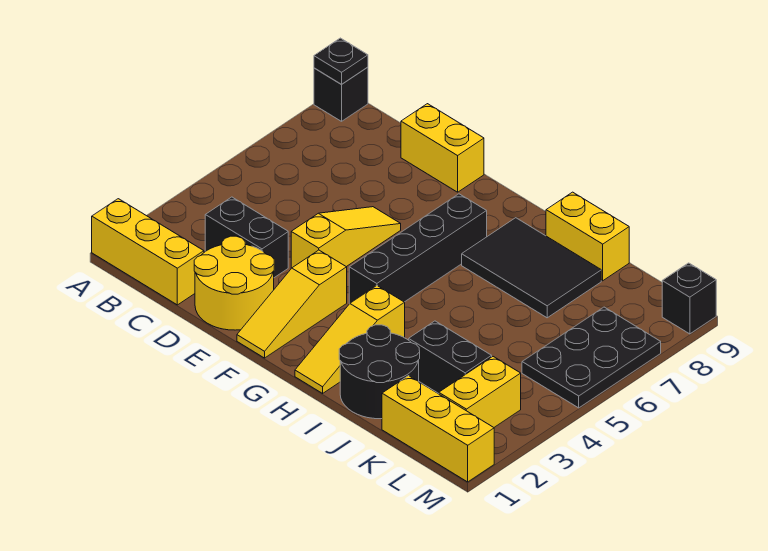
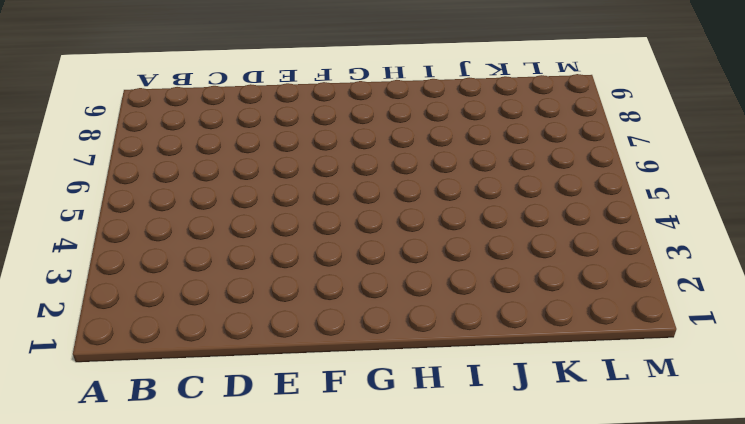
none -> yellow 1x3 brick [92,199,204,305]
none -> black 1x1 brick [314,67,368,121]
none -> black 1x2 brick [205,197,288,278]

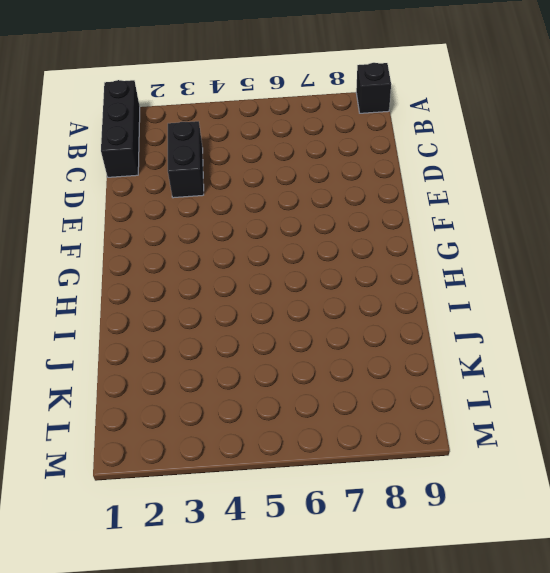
black 1x3 brick [101,80,140,177] -> yellow 1x3 brick [92,199,204,305]
none -> yellow 2x2 round brick [194,236,274,330]
none -> yellow 1x2 brick [401,104,484,192]
none -> yellow 1x3 slope [291,207,401,268]

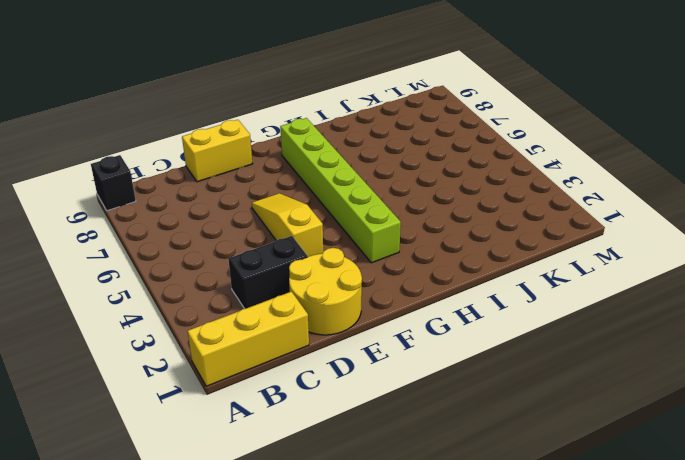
lime 1x6 brick [280,118,401,263] -> black 1x4 brick [349,194,487,303]
none -> yellow 1x3 slope [237,250,347,358]
none -> yellow 1x3 slope [295,286,405,393]
none -> black 2x3 tile [462,218,601,318]

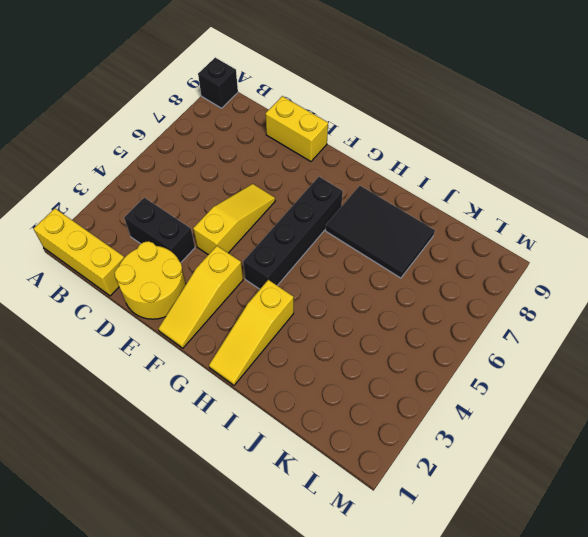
none -> black 2x2 round brick [339,325,420,419]
none -> yellow 1x2 brick [546,192,629,281]
none -> black 1x2 brick [409,321,492,393]

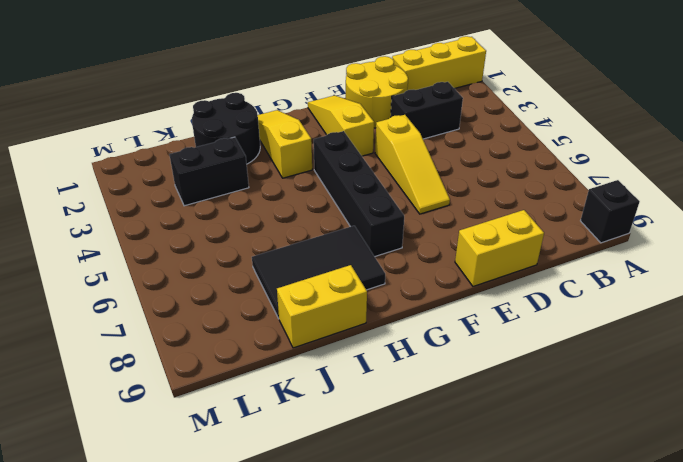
none -> yellow 1x3 brick [382,376,494,482]
none -> yellow 1x2 brick [439,357,521,427]
none -> black 2x3 plate [522,307,661,408]

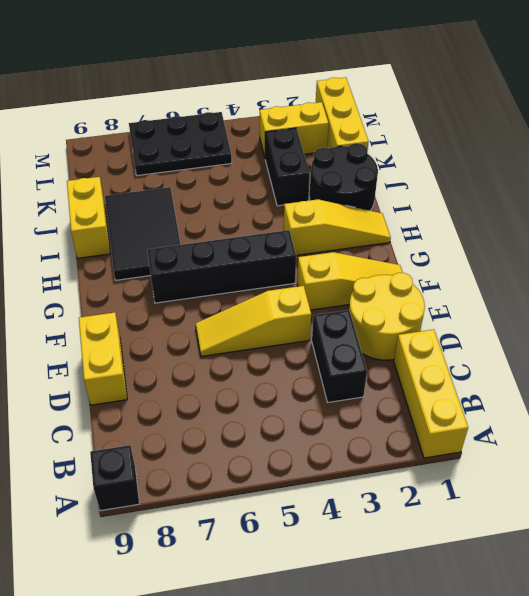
none -> black 1x1 brick [662,263,716,334]
none -> black 1x1 plate [314,38,368,84]

